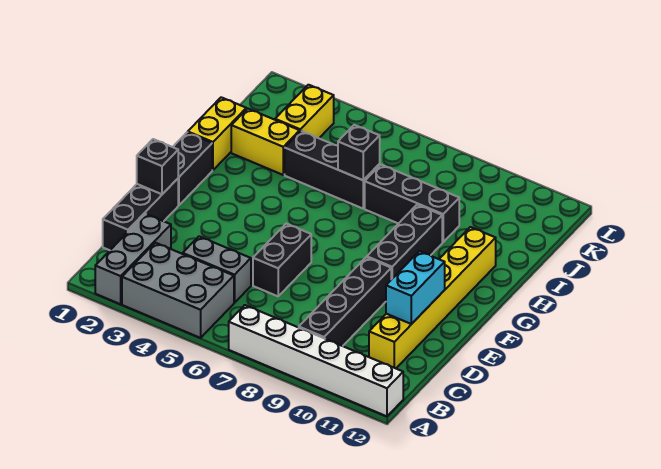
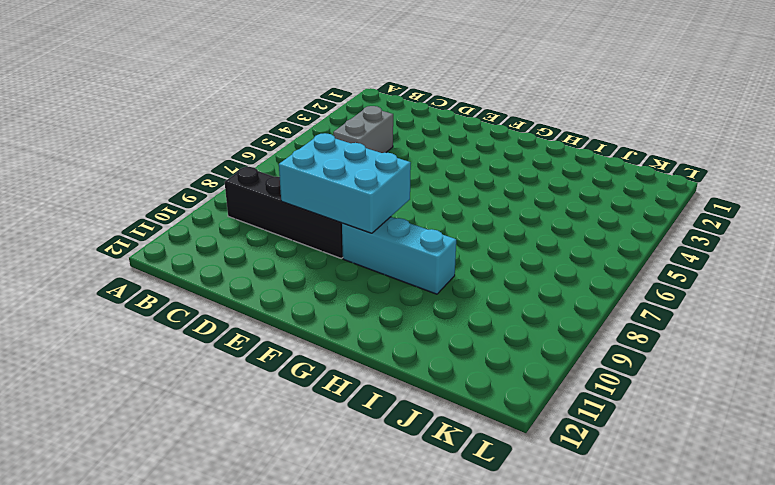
cyan 2x3 brick [279,133,411,233] -> none
cyan 1x3 brick [342,217,456,294] -> black 1x3 brick [367,205,442,280]
none -> grey 1x3 brick [95,214,171,304]
none -> grey 2x3 brick [122,243,234,338]
none -> white 1x6 brick [229,305,403,416]

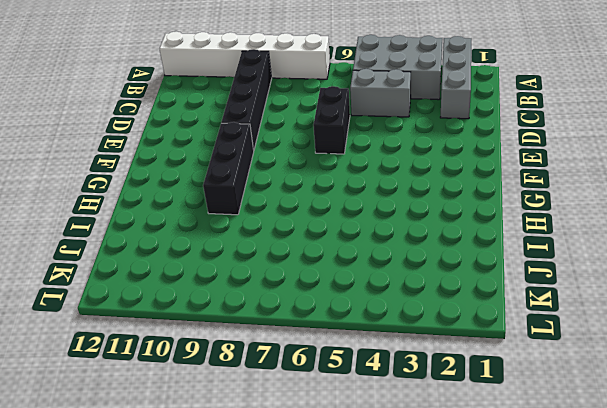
none -> black 1x3 brick [103,179,178,250]
none -> yellow 1x6 brick [369,227,496,368]
none -> black 1x2 brick [173,132,212,205]

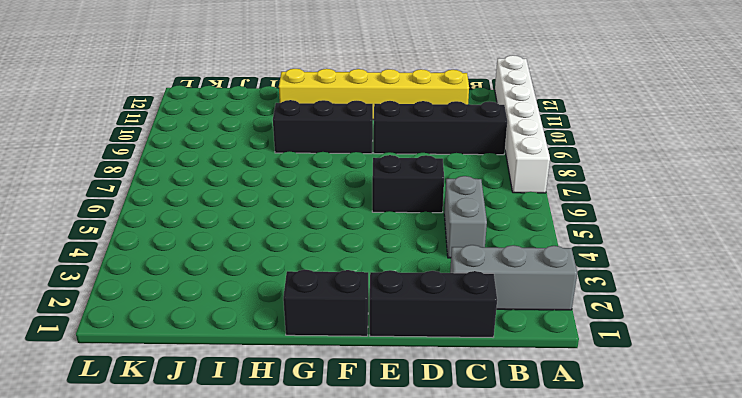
none -> grey 2x3 brick [122,243,234,338]
none -> yellow 1x2 brick [188,97,246,170]
none -> yellow 1x2 brick [231,109,300,175]

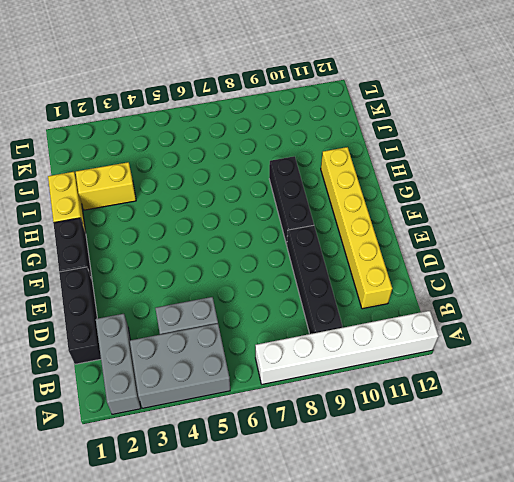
none -> black 1x2 brick [253,224,311,296]
none -> black 1x3 brick [285,131,380,208]
none -> black 1x3 brick [365,165,459,242]

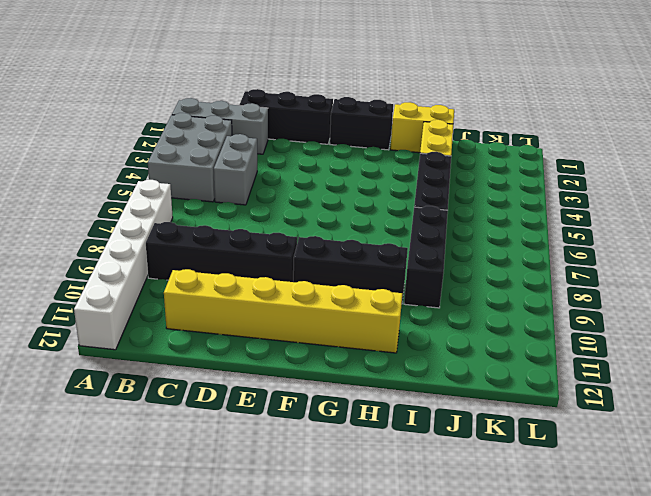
none -> black 1x2 brick [253,224,311,296]
none -> yellow 1x2 brick [275,85,334,138]
none -> cyan 1x2 brick [386,251,445,324]

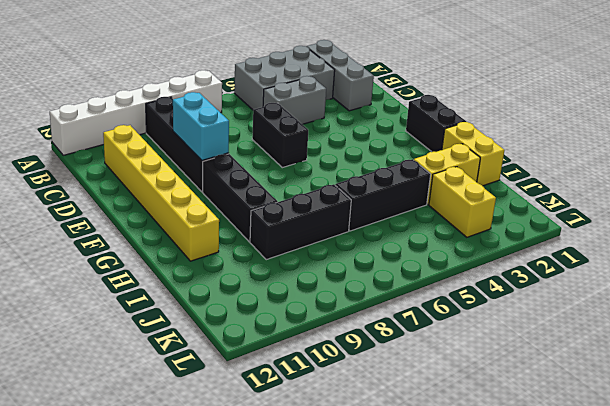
cyan 1x2 brick [173,92,229,160] -> cyan 1x2 brick moved to [386,251,445,324]
none -> black 1x3 brick [103,179,178,250]
none -> black 1x1 brick [137,139,178,194]
none -> black 1x1 brick [338,125,380,180]

